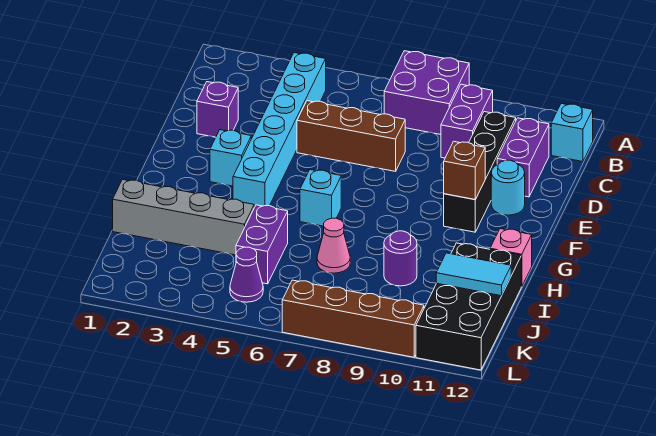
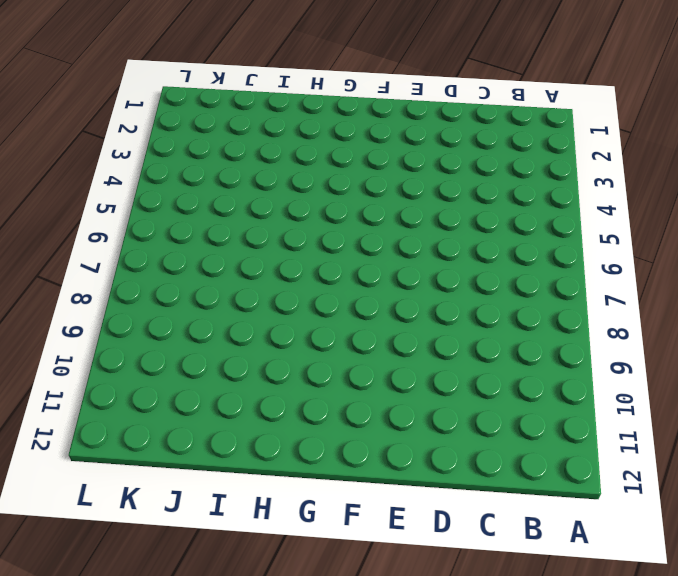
none -> purple 2x2 brick [384,51,469,135]
none -> cyan 1x6 brick [233,53,326,207]
none -> purple 1x2 brick [441,84,493,158]

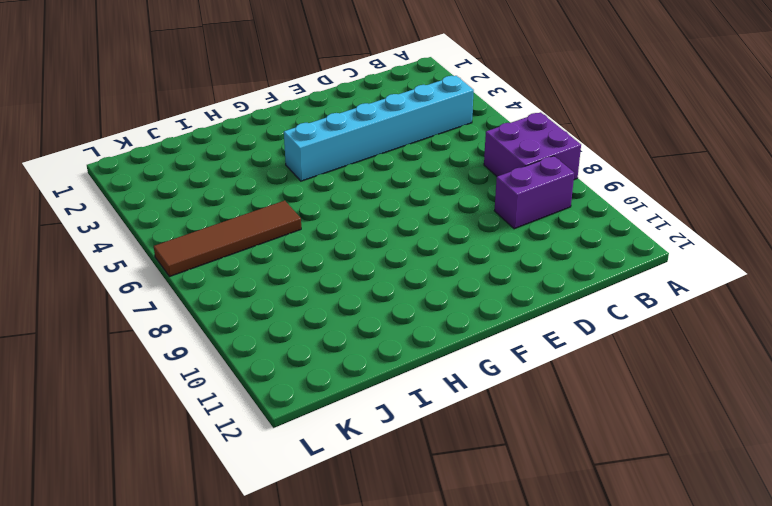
brown 1x4 tile [154,201,301,277] -> none
none -> cyan 1x1 brick [551,103,593,162]
none -> black 1x4 brick [444,112,516,232]
none -> purple 1x2 brick [497,118,549,197]

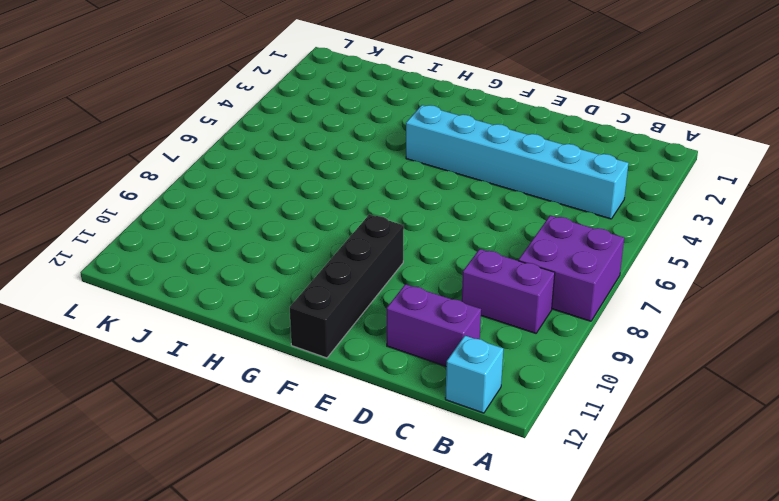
black 1x4 brick [290,215,404,358] -> black 1x4 brick turned to [444,112,516,232]
none -> purple 1x1 brick [197,82,238,137]
none -> brown 1x3 brick [297,101,405,171]
none -> cyan 1x1 round brick [491,160,525,215]

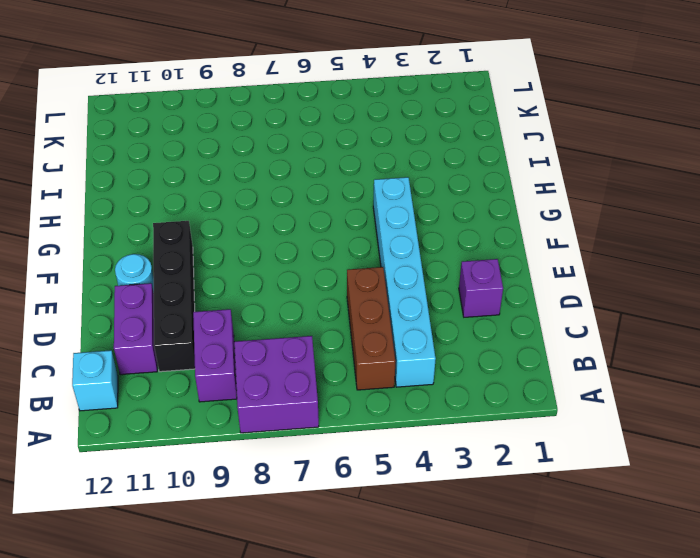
brown 1x3 brick [347,267,395,390] -> brown 1x3 brick turned to [297,101,405,171]
none -> cyan 1x1 brick [210,130,251,186]
none -> cyan 1x1 brick [300,170,341,226]
none -> pink 1x1 brick [490,229,532,287]

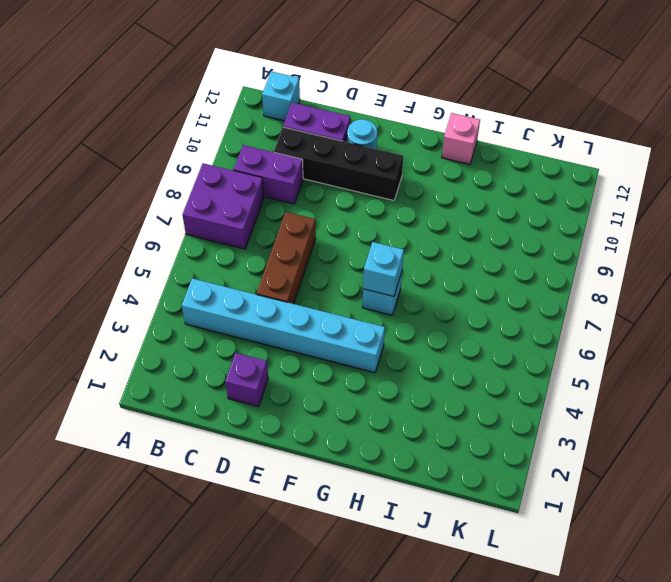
cyan 1x1 brick [363,242,404,296] -> cyan 1x1 brick moved to [210,130,251,186]
none -> grey 1x4 brick [113,179,254,255]
none -> purple 1x2 brick [236,205,288,284]
none -> pink 1x1 cone [317,218,350,273]

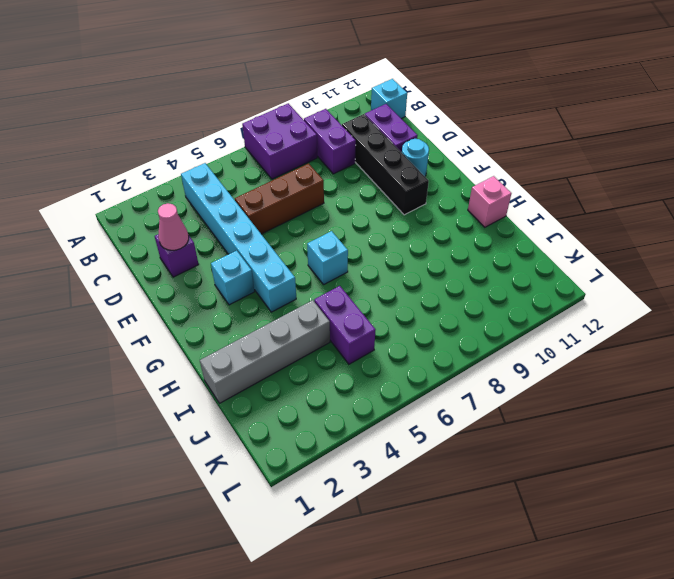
pink 1x1 cone [158,203,189,250] -> pink 1x1 cone moved to [317,218,350,273]
none -> purple 1x1 round brick [384,231,417,286]
none -> black 2x4 brick [416,243,521,370]
none -> purple 1x1 cone [230,247,263,302]

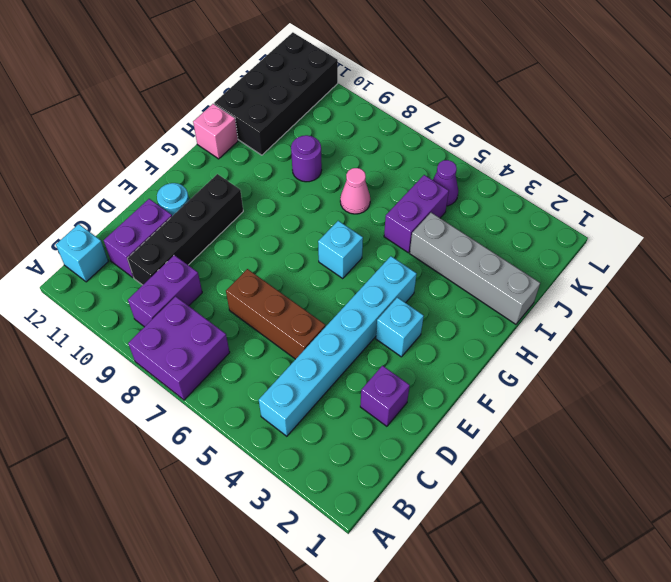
none -> brown 1x4 brick [282,280,424,357]
none -> brown 1x1 brick [444,141,485,200]
none -> cyan 1x2 tile [436,253,511,296]

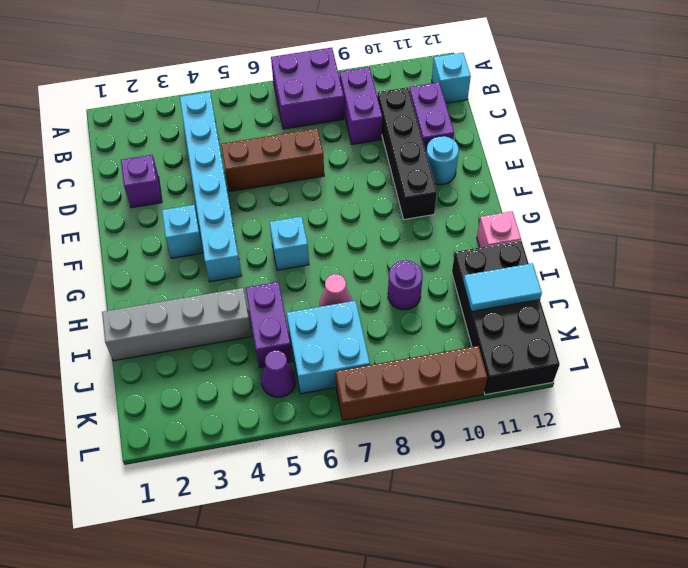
cyan 2x2 brick [287,301,370,394] -> none
none -> brown 1x1 brick [444,141,485,200]

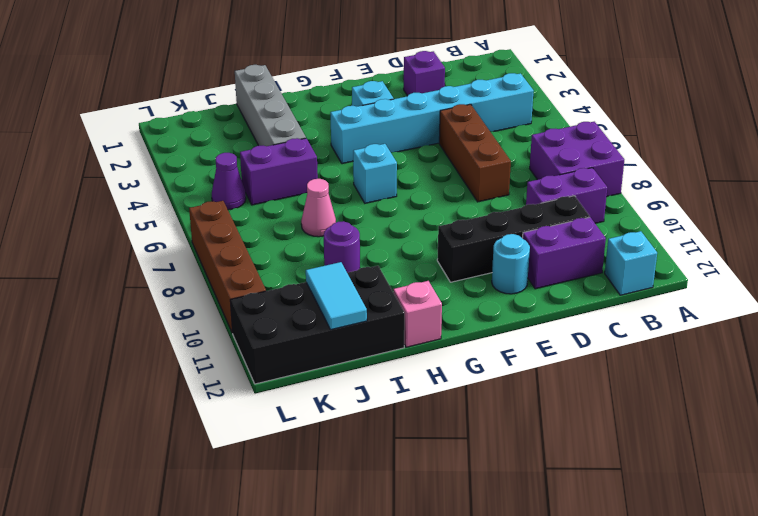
none -> brown 1x1 brick [444,141,485,200]

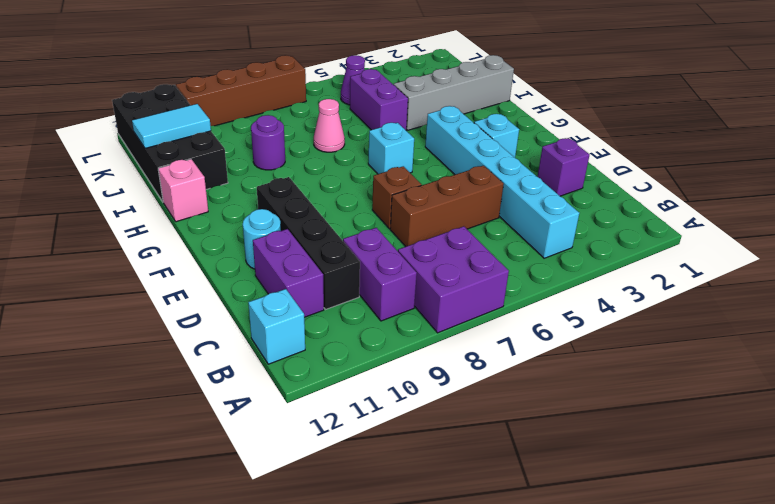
brown 1x1 brick [372,166,422,229] -> brown 1x1 brick moved to [444,141,485,200]

